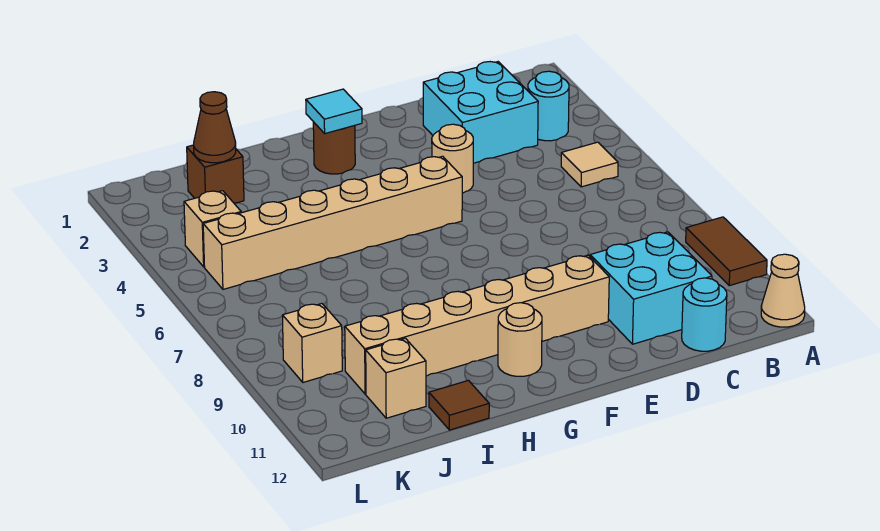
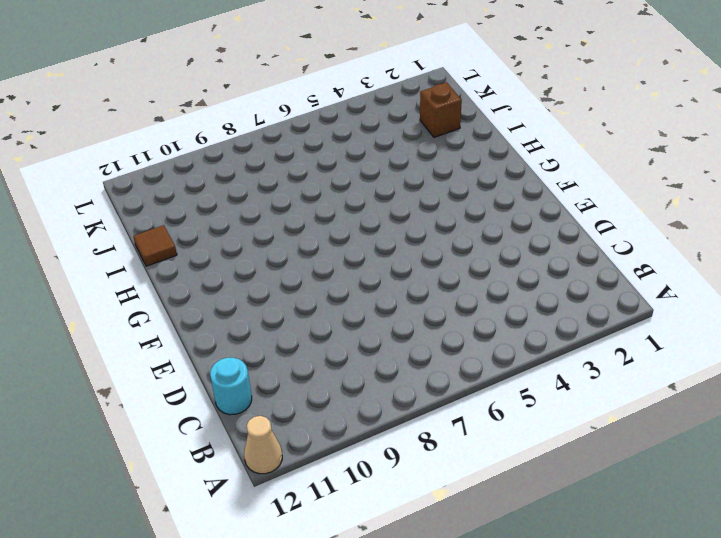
none -> brown 1x2 tile [686,217,767,286]
none -> cyan 1x1 round brick [528,71,569,141]
none -> tan 1x1 tile [561,142,618,187]

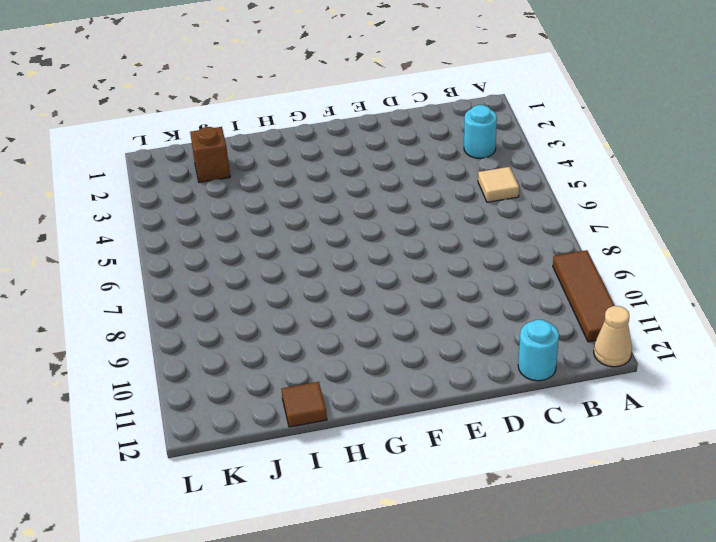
brown 1x3 tile [553,250,615,342] -> brown 1x2 tile [686,217,767,286]
none -> cyan 2x2 brick [423,62,538,163]
none -> cyan 2x2 brick [590,232,712,344]
none -> tan 1x1 round brick [432,124,473,193]

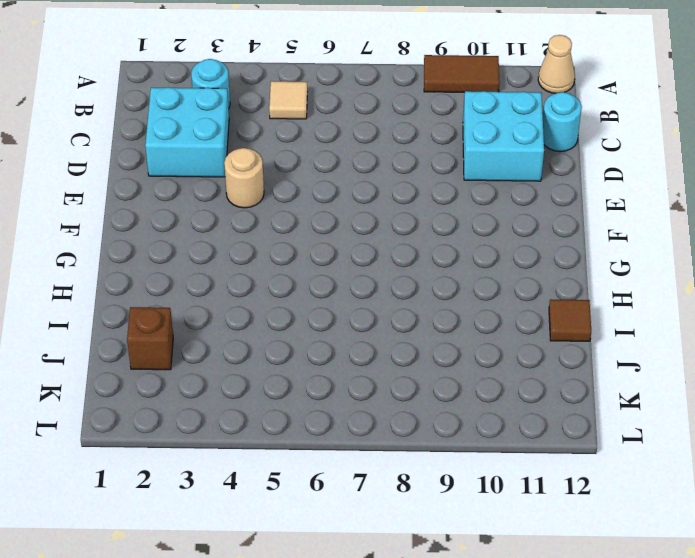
none -> tan 1x6 brick [345,255,609,394]
none -> tan 1x6 brick [203,156,462,289]
none -> brown 1x1 round brick [313,122,355,174]

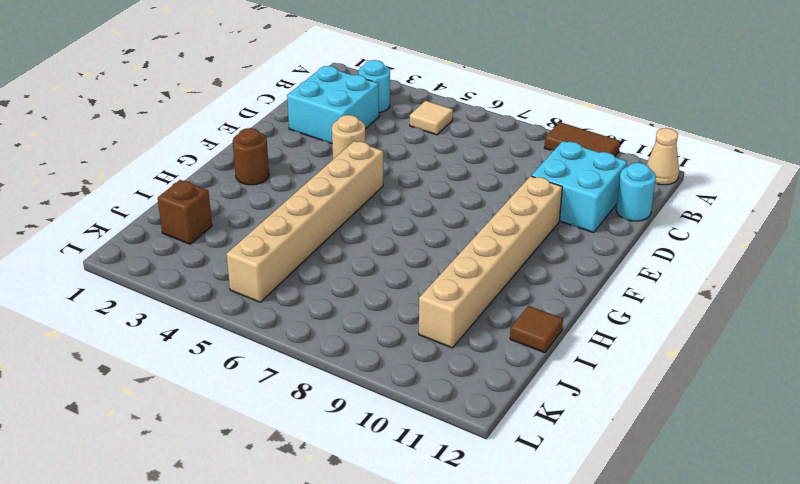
none -> tan 1x1 round brick [498,303,542,376]
none -> tan 1x1 brick [366,338,426,418]
none -> tan 1x1 brick [184,191,241,267]

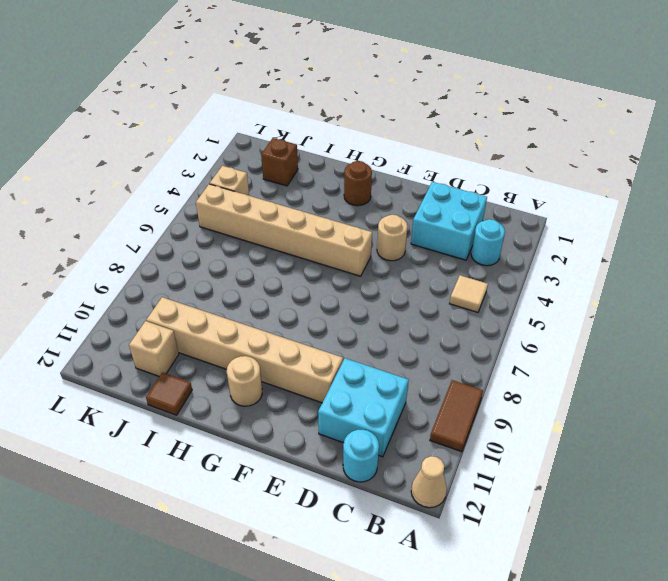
none -> tan 1x1 brick [282,304,342,382]
none -> cyan 1x1 tile [306,89,362,133]
none -> brown 1x1 cone [194,92,236,163]

